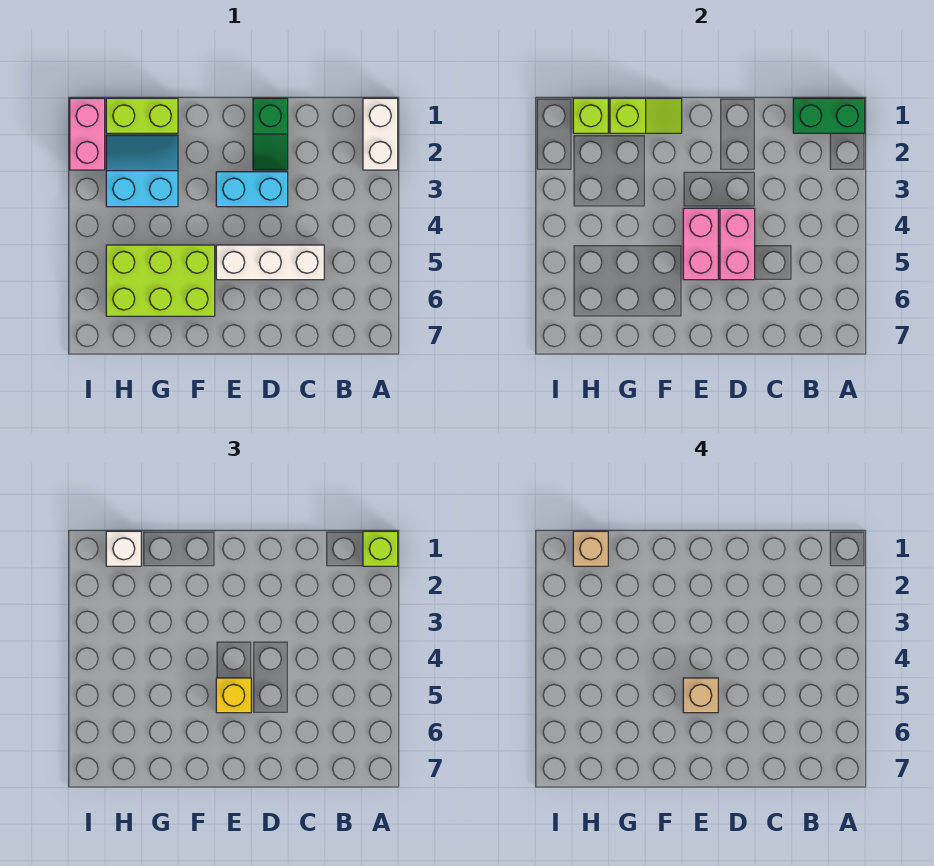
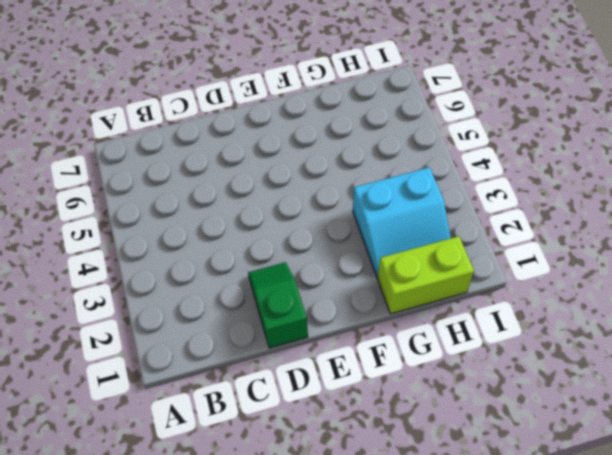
none -> white 1x2 brick [363,98,398,170]
none -> white 1x3 brick [216,245,324,280]
none -> cyan 1x2 brick [216,172,288,207]

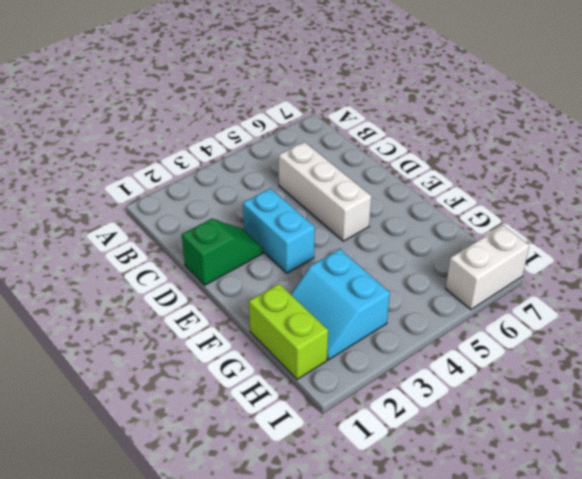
white 1x2 brick [446,226,529,309] -> white 1x2 brick moved to [363,98,398,170]
none -> lime 2x3 brick [106,245,215,316]
none -> pink 1x2 brick [70,98,105,170]
none -> green 1x2 brick [793,98,865,133]

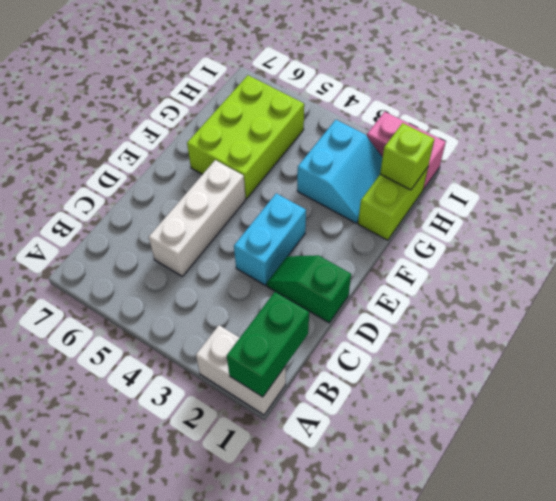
none -> pink 1x2 brick [720,208,755,280]
none -> pink 1x2 brick [683,208,718,280]
none -> lime 1x2 slope [610,98,682,133]

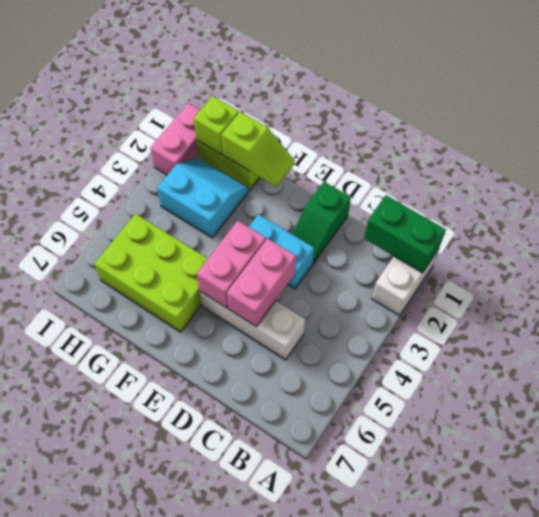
none -> lime 1x1 brick [363,531,398,566]
none -> yellow 1x1 brick [216,678,251,713]
none -> white 1x1 brick [106,531,141,566]

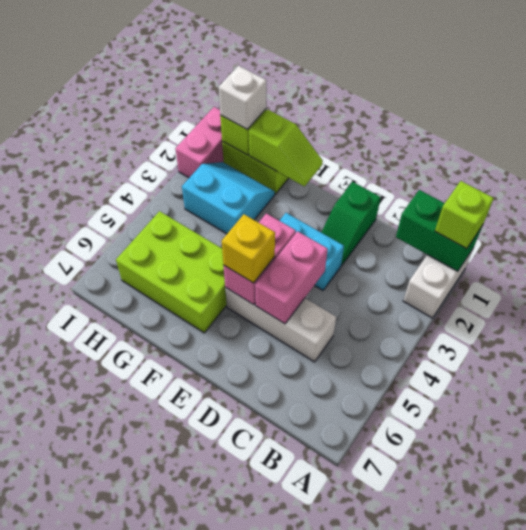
none -> tan 1x1 brick [683,678,718,713]
none -> tan 1x1 brick [573,531,608,566]

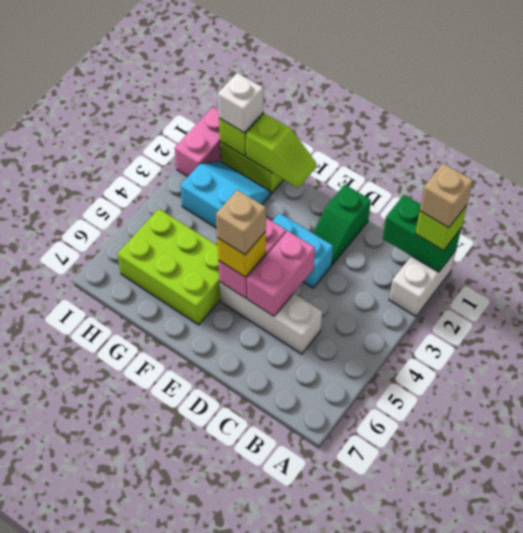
tan 1x1 brick [420,163,473,228] -> tan 1x1 brick moved to [573,531,608,566]

